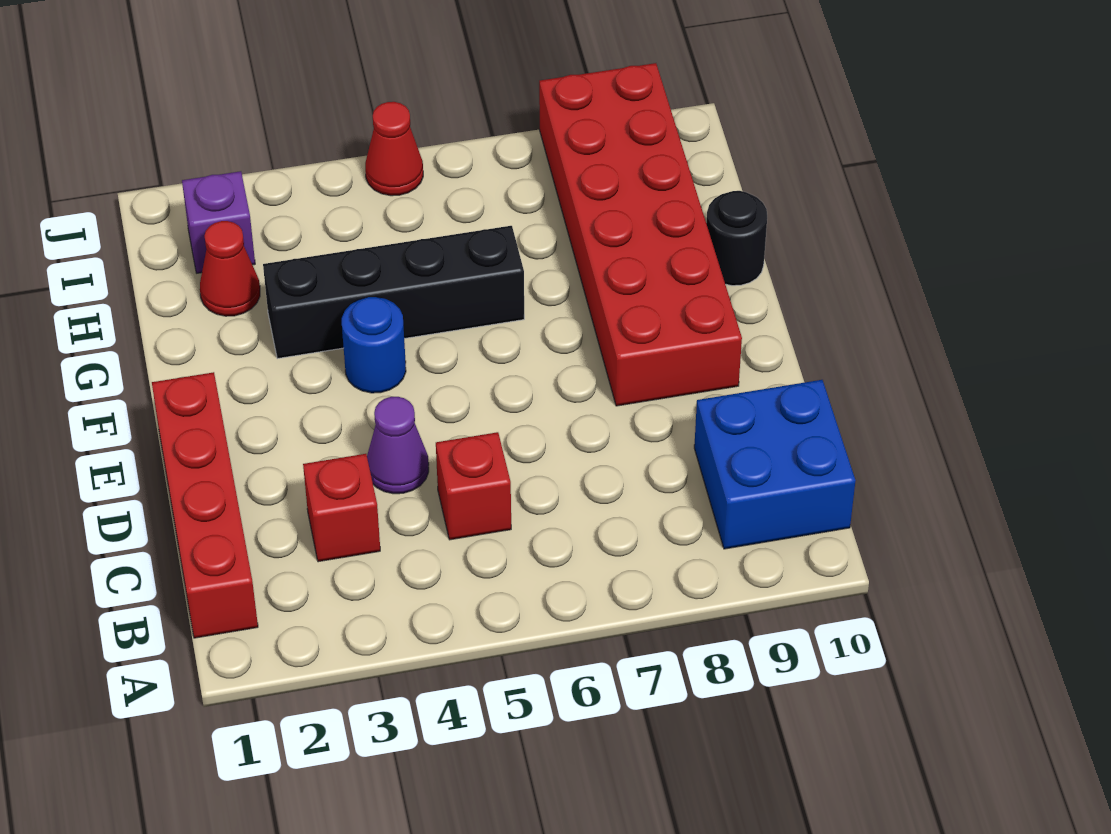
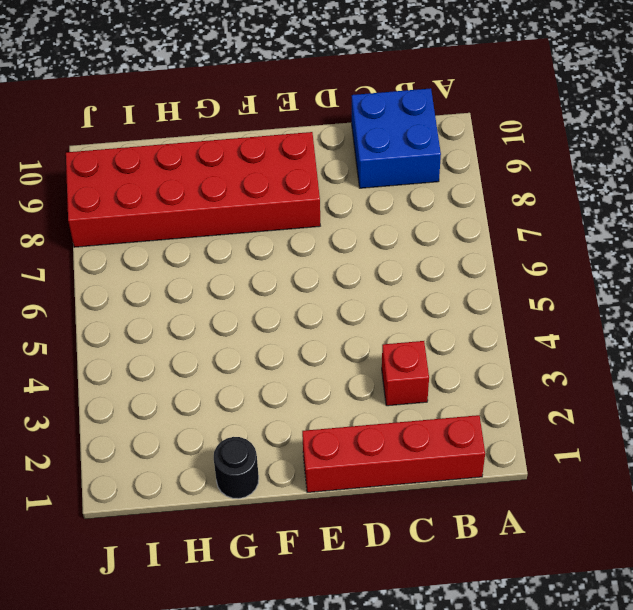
black 1x1 round brick [214,437,259,499] -> black 1x1 round brick moved to [706,191,767,286]
none -> red 1x1 brick [436,432,511,540]
none -> purple 1x1 cone [367,397,429,494]
none -> blue 1x1 round brick [342,297,406,393]

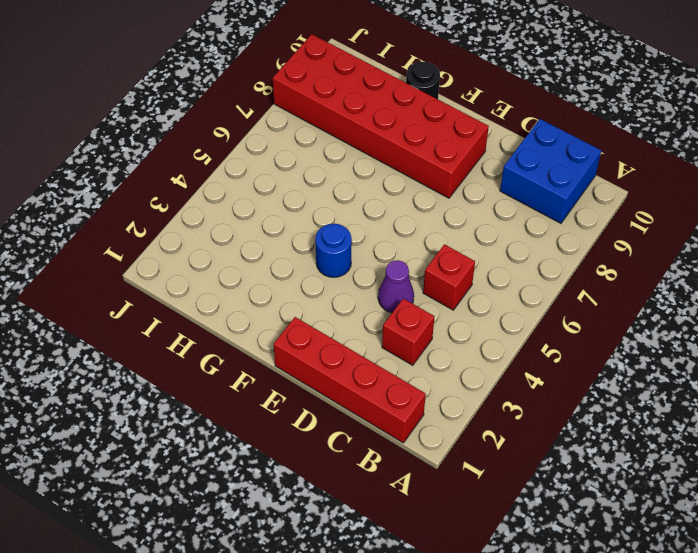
none -> black 1x4 brick [263,226,524,359]
none -> red 1x1 cone [200,221,260,316]
none -> purple 1x1 brick [182,171,255,273]

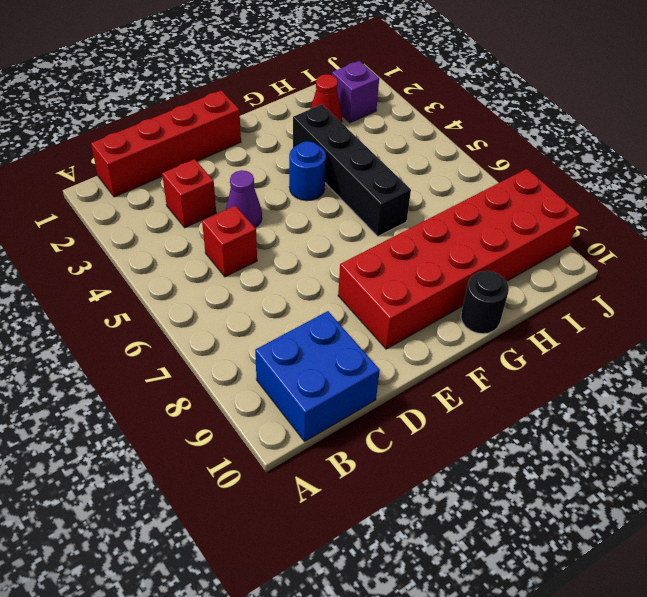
none -> red 1x1 cone [365,102,423,196]

